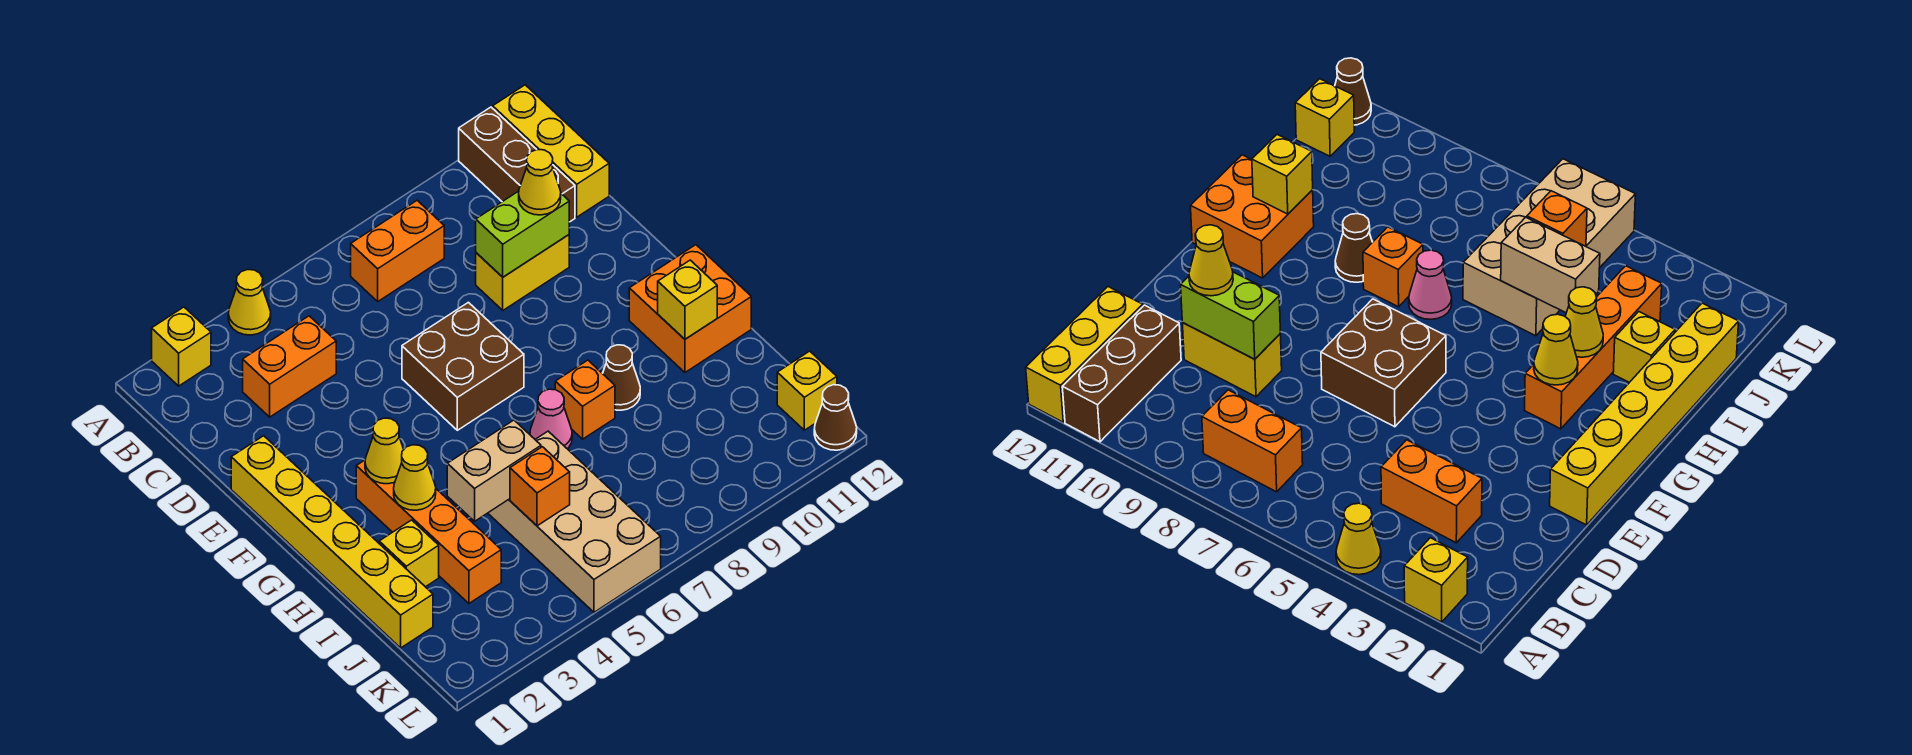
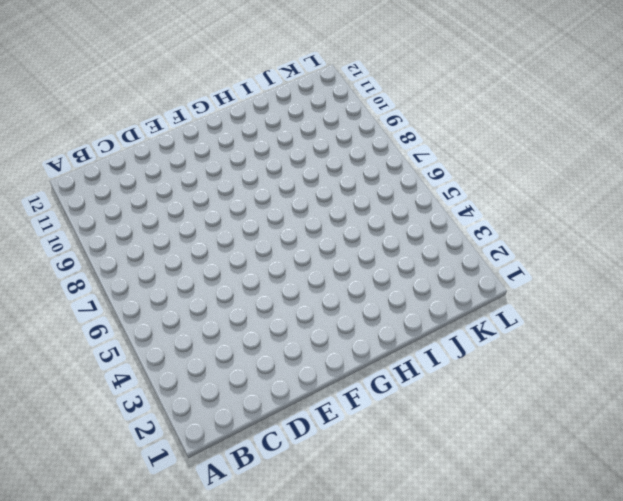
none -> yellow 1x1 brick [152,307,211,386]
none -> yellow 1x1 cone [228,270,271,335]
none -> brown 1x3 brick [459,107,575,222]

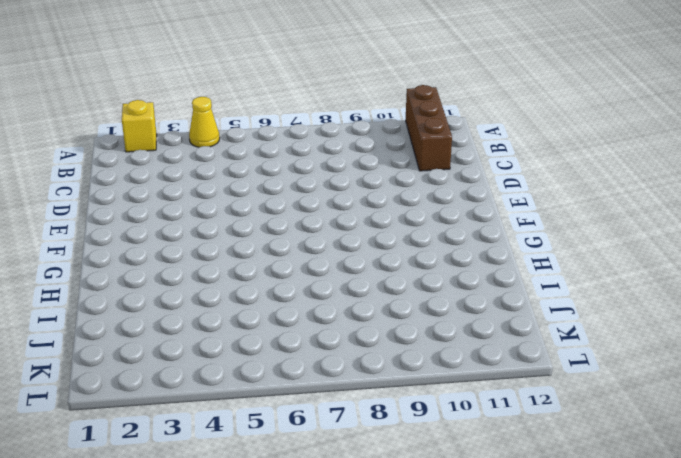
none -> yellow 1x3 brick [493,85,609,217]
none -> orange 1x2 brick [351,200,444,301]
none -> orange 1x2 brick [243,316,336,417]

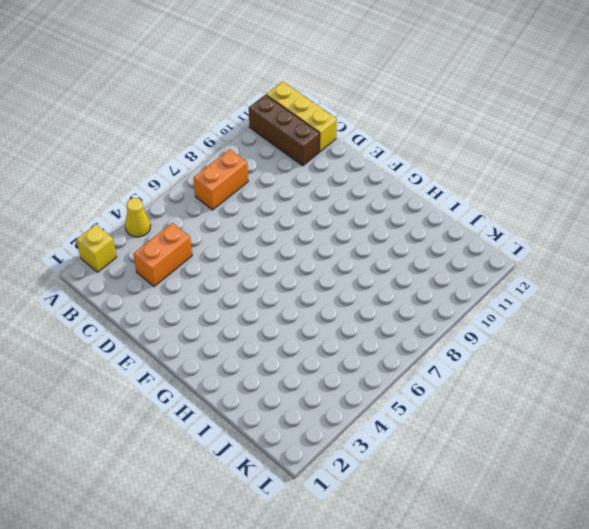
none -> yellow 1x2 brick [476,235,569,310]
none -> yellow 1x6 brick [231,436,433,648]
none -> brown 2x2 brick [402,302,524,430]

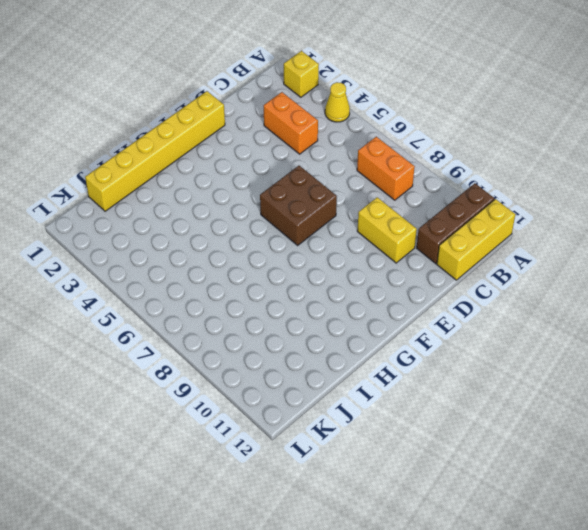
none -> orange 1x4 brick [356,460,501,603]
none -> orange 2x2 brick [629,245,751,372]
none -> pink 1x1 cone [530,389,572,449]

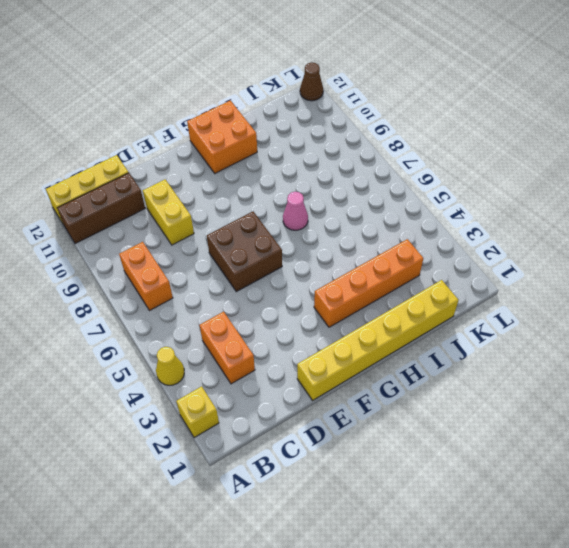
none -> orange 1x1 brick [555,360,615,439]
none -> brown 1x1 cone [603,345,640,410]
none -> yellow 1x1 brick [379,520,439,587]

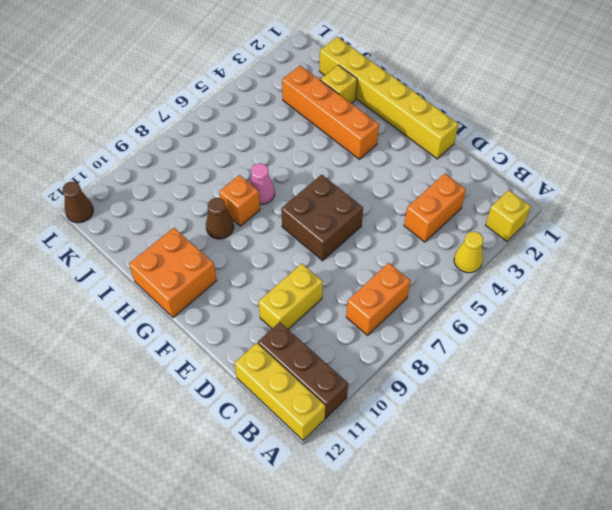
none -> tan 2x4 brick [488,431,661,612]
none -> yellow 1x1 brick [777,351,837,430]
none -> lime 1x2 brick [476,191,569,277]

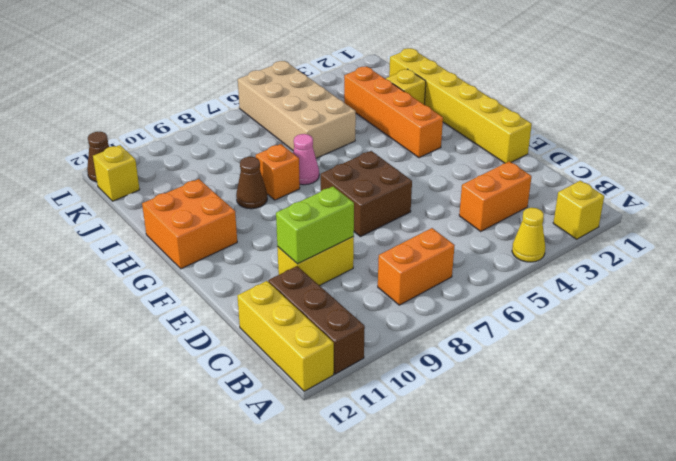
none -> yellow 1x1 cone [365,418,404,484]
none -> yellow 1x1 cone [394,445,436,510]
none -> yellow 1x1 brick [658,260,717,339]

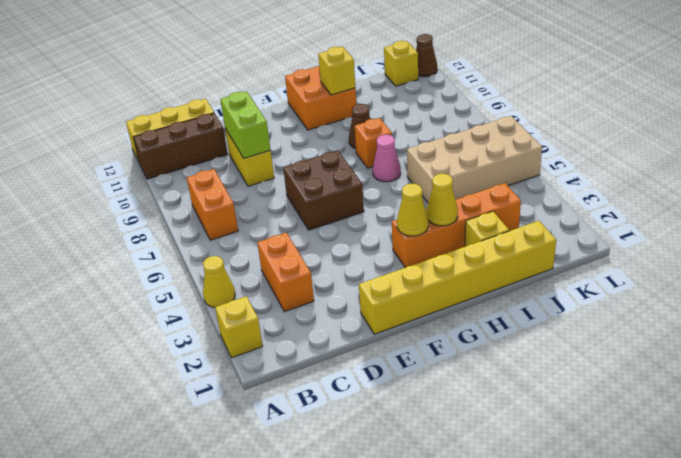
none -> tan 1x2 brick [447,420,541,521]
none -> orange 1x1 brick [510,447,570,526]
none -> yellow 1x1 cone [519,150,561,215]

